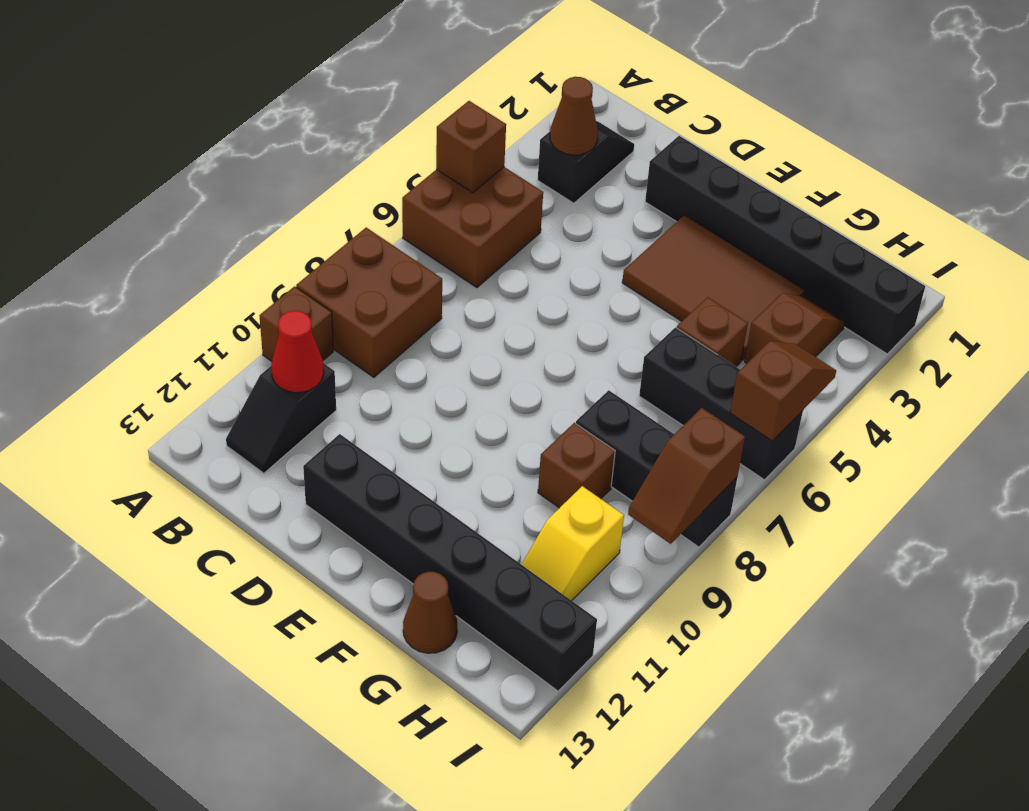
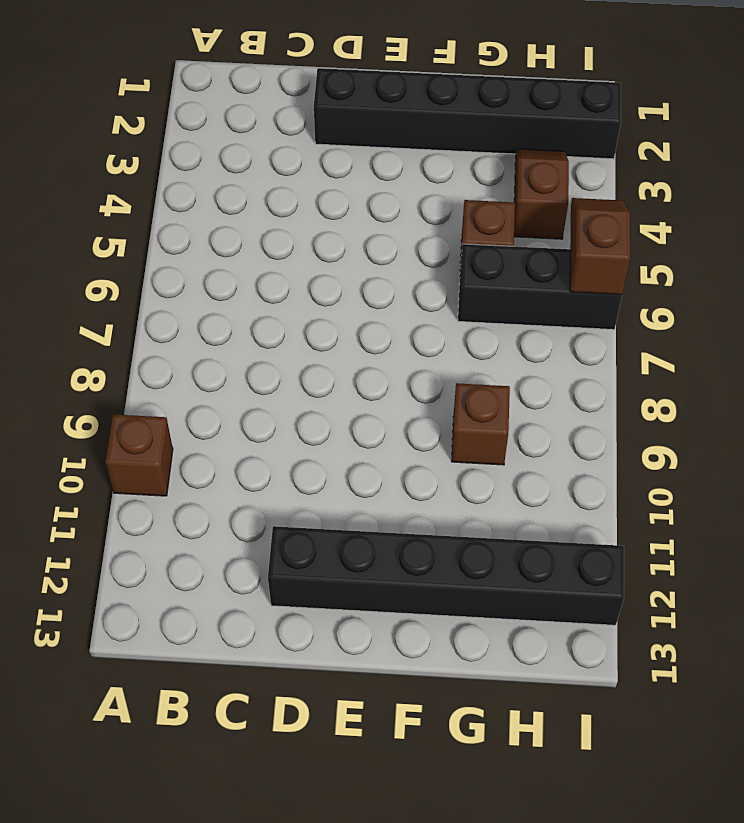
none -> brown 2x2 brick [402,167,543,288]
none -> brown 2x2 brick [296,228,442,377]
none -> black 1x2 slope [538,121,634,203]

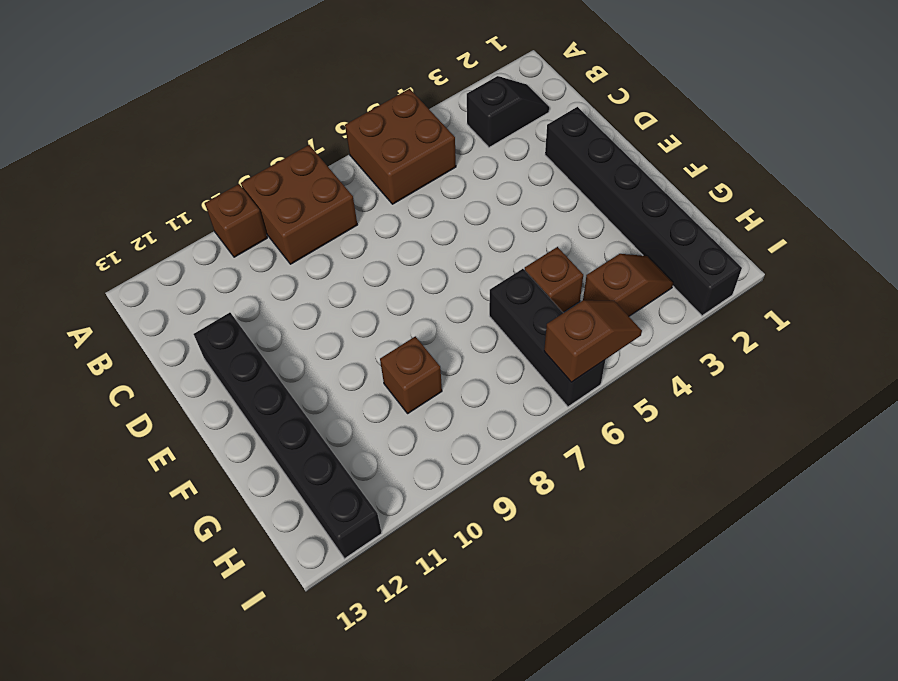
none -> black 1x2 slope [226,363,336,473]
none -> brown 2x3 tile [622,215,804,361]
none -> black 1x3 brick [576,390,737,547]

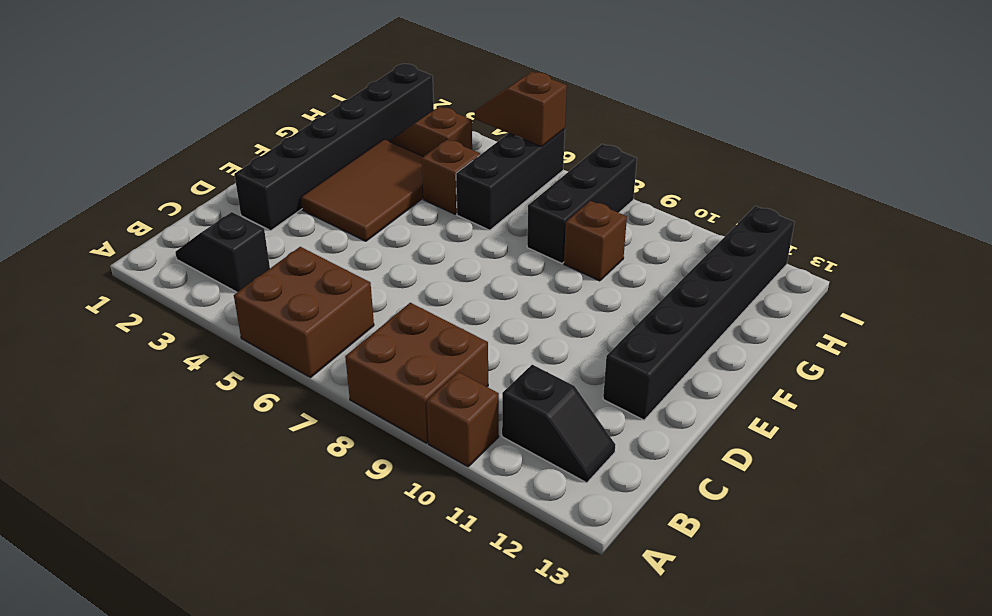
none -> brown 1x1 cone [403,572,457,653]
none -> yellow 1x2 slope [521,486,624,601]
none -> brown 1x1 brick [436,101,506,193]

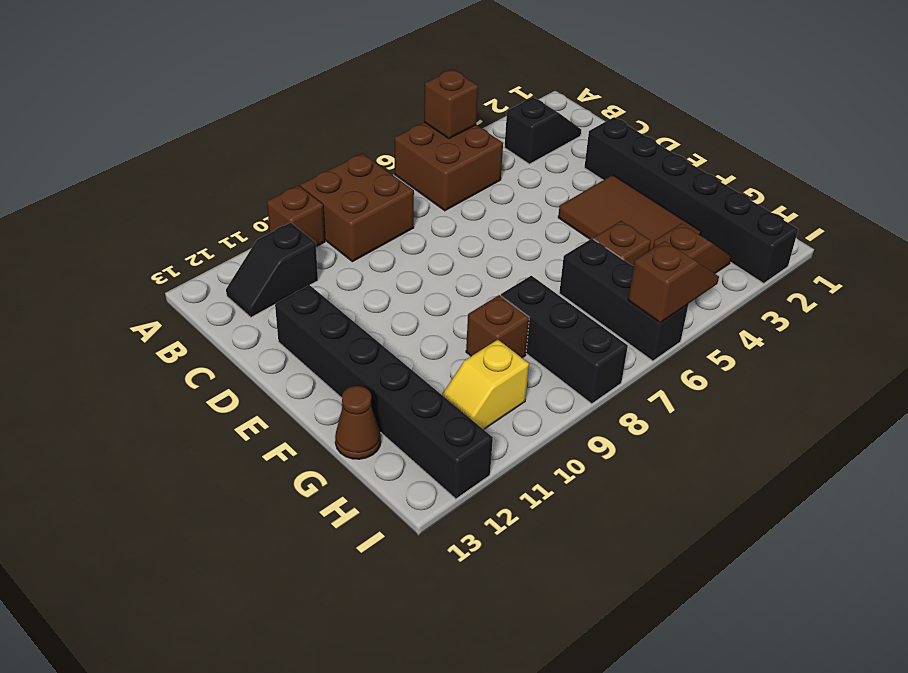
none -> brown 1x1 cone [550,77,598,155]
none -> red 1x1 cone [271,311,324,393]
none -> brown 1x2 slope [628,408,745,544]

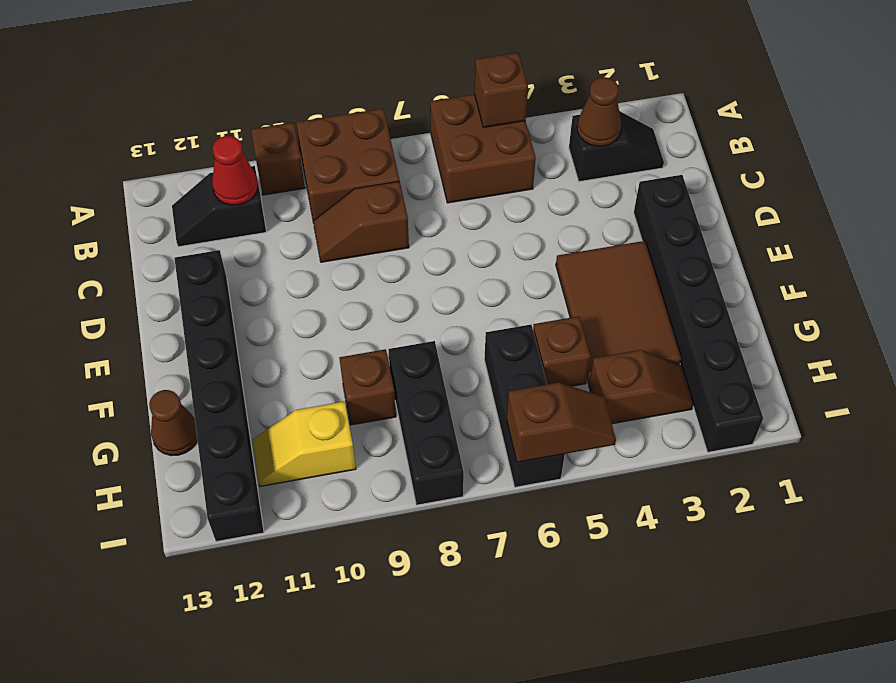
brown 1x2 slope [313,181,409,262] -> brown 1x2 slope moved to [628,408,745,544]

